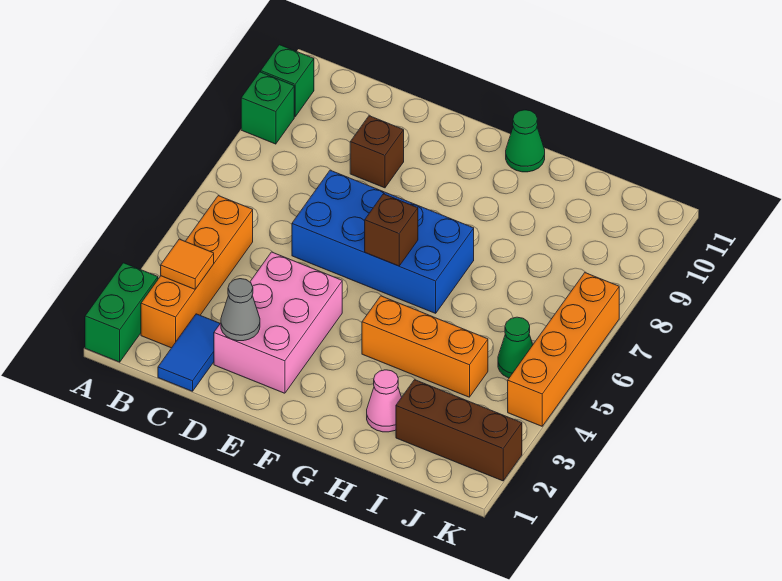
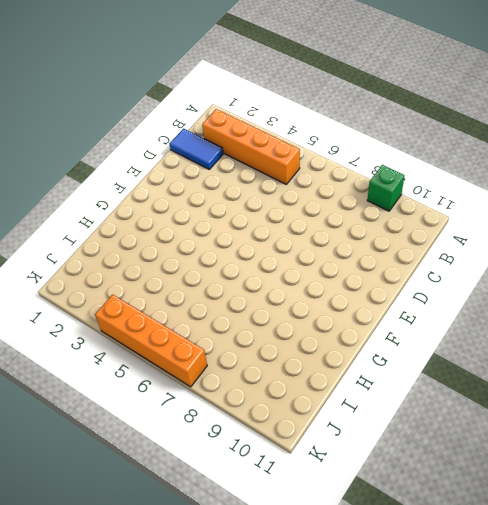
none -> green 1x2 brick [85,263,158,362]
none -> green 1x1 brick [261,45,314,117]
none -> pink 2x3 brick [214,252,342,393]

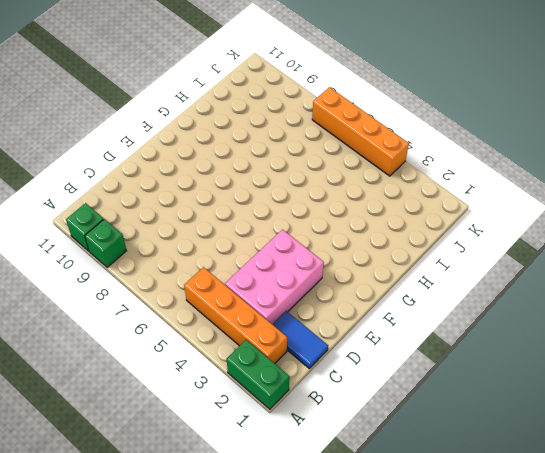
pink 2x3 brick [225,230,324,324] -> pink 2x3 brick turned to [214,252,342,393]
none -> blue 2x4 brick [292,170,474,313]
none -> brown 1x1 brick [350,116,404,188]
none -> orange 1x3 brick [362,296,488,397]

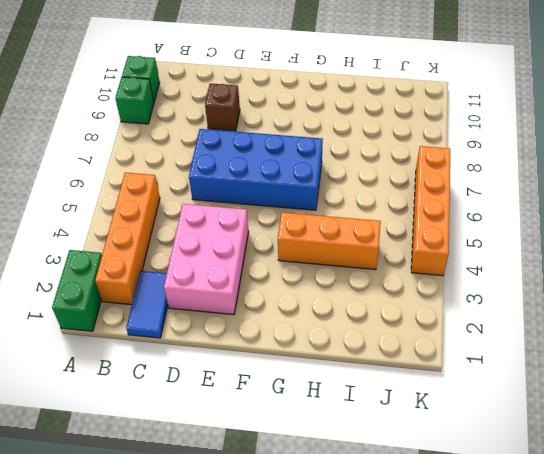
none -> green 1x1 cone [506,110,545,172]
none -> pink 1x1 cone [367,370,402,432]
none -> brown 1x3 brick [396,380,522,481]

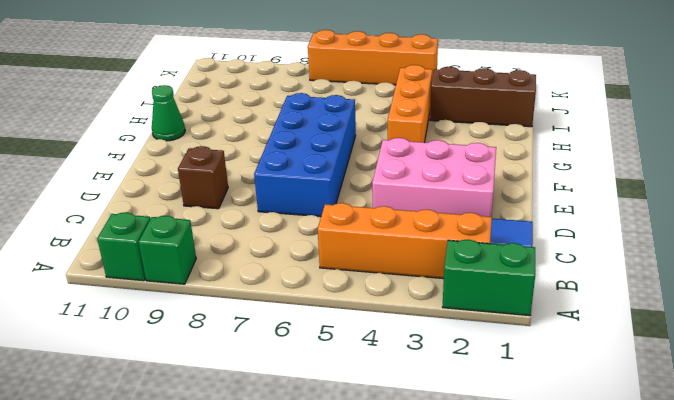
brown 1x3 brick [430,67,536,127] -> brown 1x3 brick turned to [396,380,522,481]
none -> pink 1x1 cone [367,370,402,432]
none -> green 1x1 cone [498,317,533,378]
none -> orange 1x1 tile [161,239,214,289]

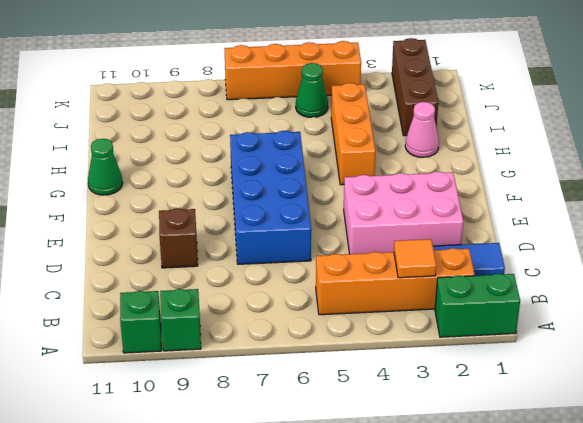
none -> grey 1x1 cone [221,279,260,341]
none -> brown 1x1 brick [365,194,418,266]

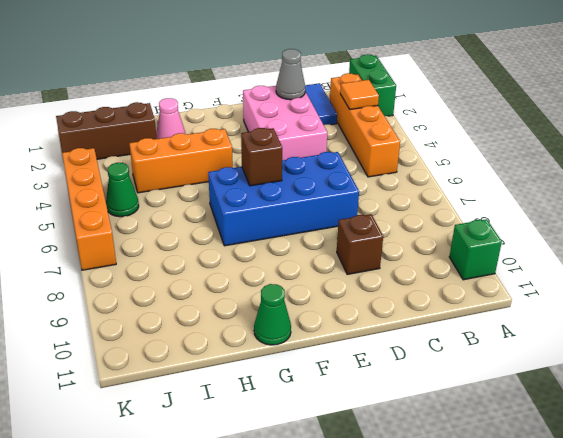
none -> green 1x1 brick [241,72,294,144]

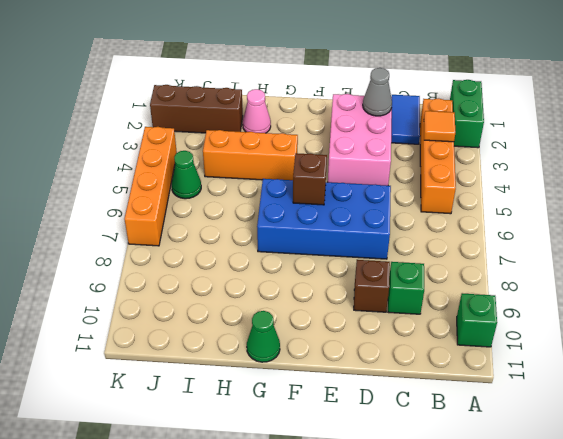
green 1x1 brick [388,262,424,314] -> green 1x1 brick moved to [241,72,294,144]

